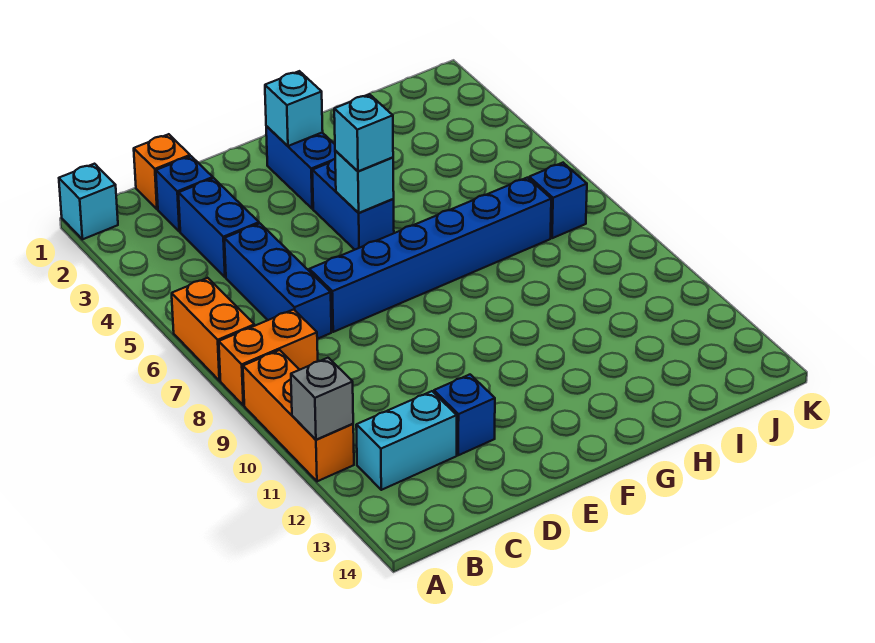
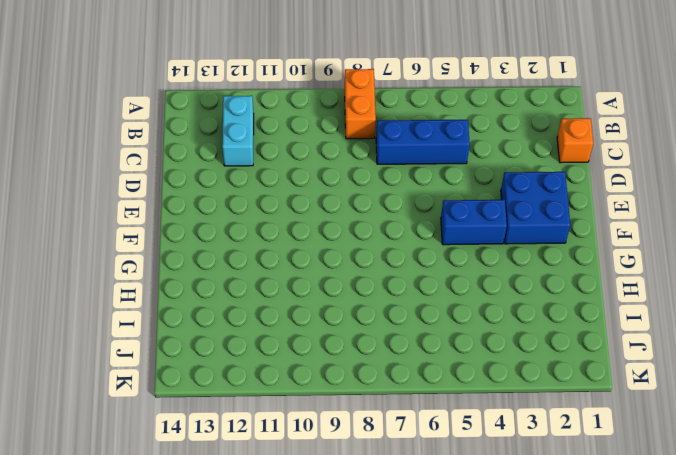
blue 2x2 brick [501,172,570,244] -> blue 1x2 brick [266,126,335,209]
none -> cyan 1x1 brick [59,164,118,239]
none -> orange 1x2 brick [172,278,254,381]
none -> orange 1x3 brick [243,350,354,481]

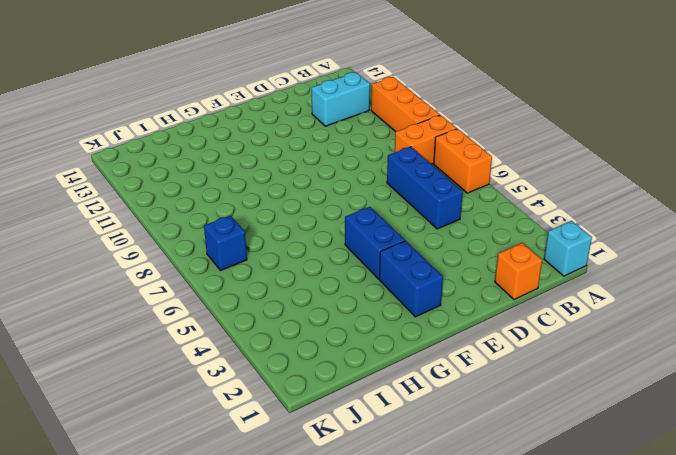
none -> blue 1x1 brick [156,156,213,232]
none -> blue 1x2 brick [178,178,259,277]
none -> blue 1x6 brick [309,178,551,332]

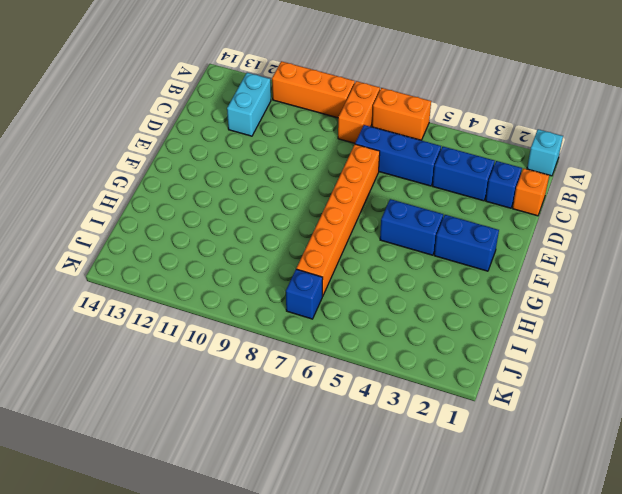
orange 1x6 brick [296,144,380,296] -> blue 1x6 brick [309,178,551,332]
none -> blue 1x1 brick [434,375,495,455]
none -> grey 1x1 brick [291,358,353,440]
none -> cyan 1x1 brick [265,71,323,146]

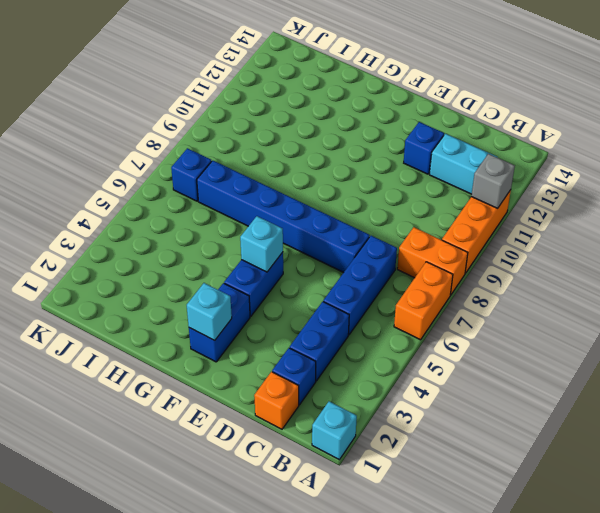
none -> cyan 1x1 brick [334,94,393,171]

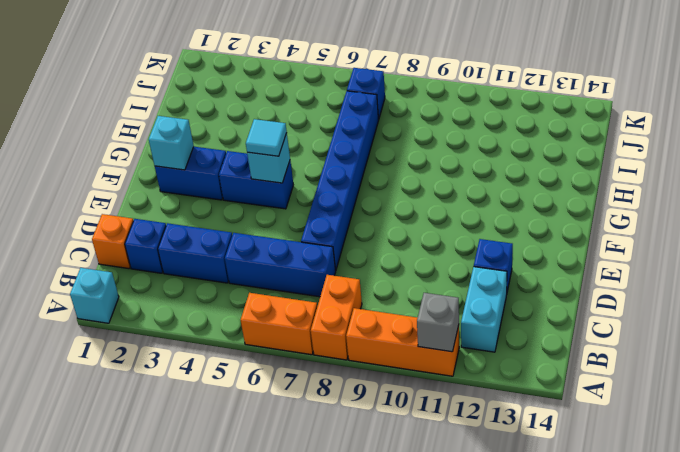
cyan 1x1 tile [246,119,287,156] -> cyan 1x1 brick [334,94,393,171]

